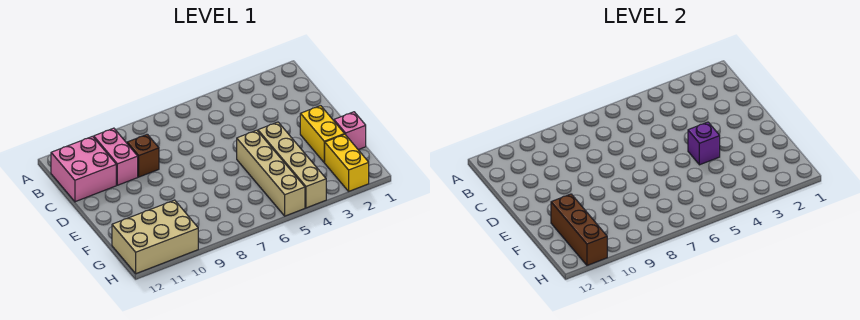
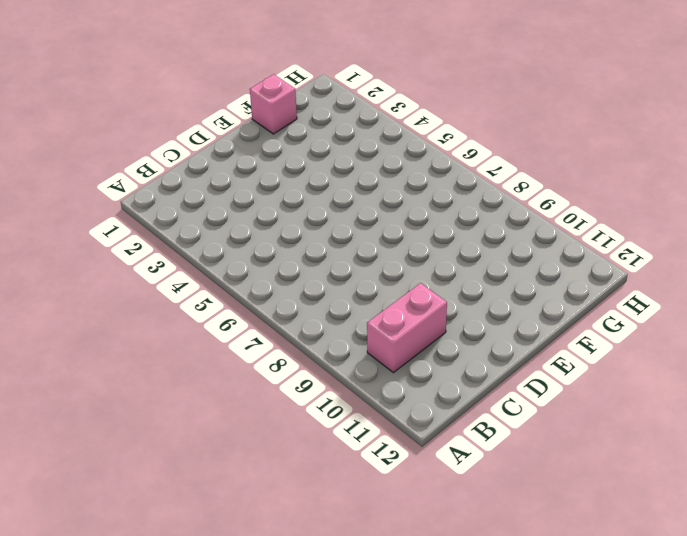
none -> pink 2x2 brick [51,136,116,202]
none -> brown 1x1 brick [127,134,159,177]

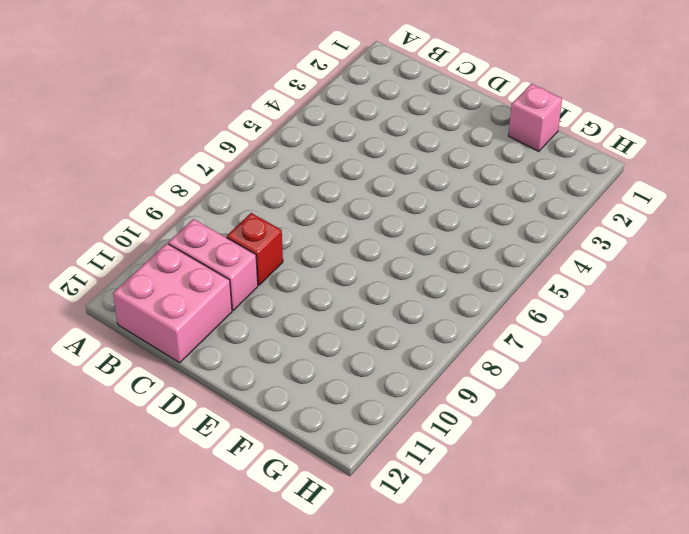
red 1x1 brick [227,213,283,285] -> brown 1x1 brick [127,134,159,177]
none -> yellow 1x2 brick [300,106,344,162]
none -> tan 1x4 brick [258,122,326,208]

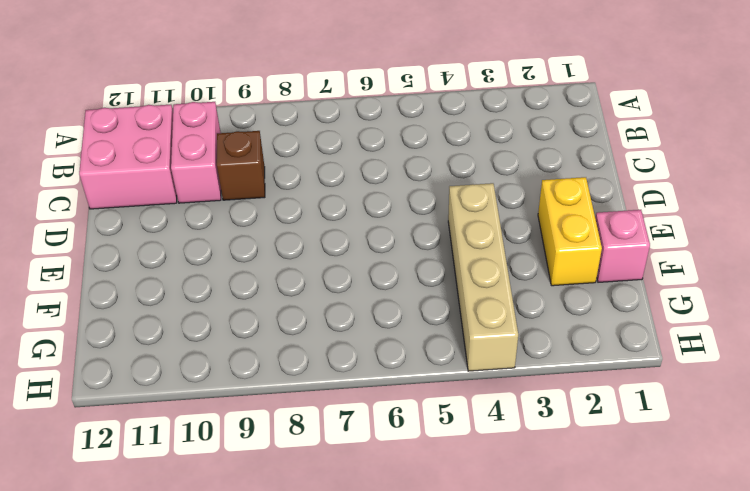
none -> tan 1x4 brick [237,130,305,216]
none -> yellow 1x2 brick [324,134,369,191]

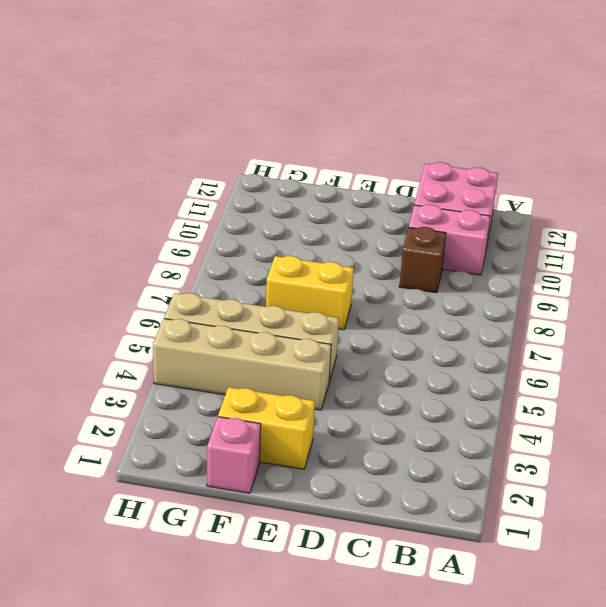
yellow 1x2 brick [266,256,354,330] -> yellow 1x2 brick moved to [324,134,369,191]
none -> tan 2x3 brick [112,200,198,274]
none -> purple 1x1 brick [688,122,720,165]

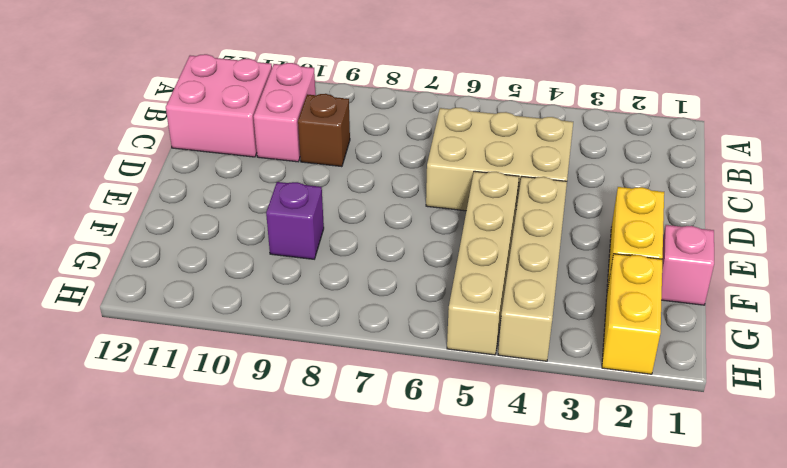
tan 2x3 brick [426,108,573,211] -> tan 2x3 brick moved to [112,200,198,274]
purple 1x1 brick [266,182,324,259] -> purple 1x1 brick moved to [688,122,720,165]
none -> brown 1x3 brick [551,194,607,265]

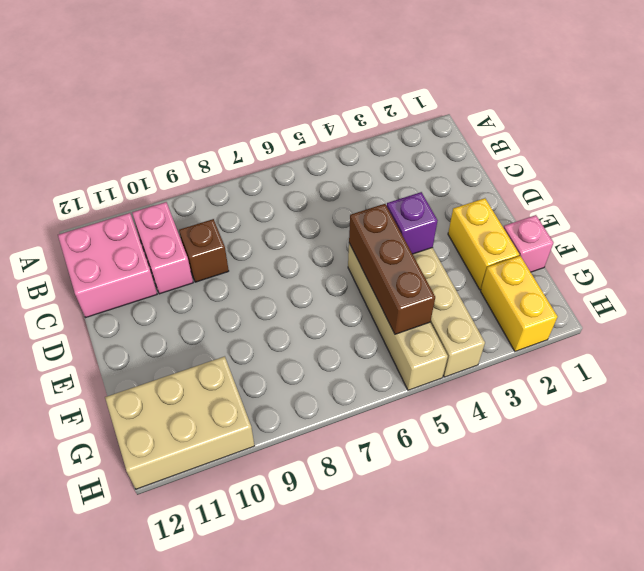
brown 1x3 brick [349,204,435,334] -> brown 1x3 brick moved to [551,194,607,265]

